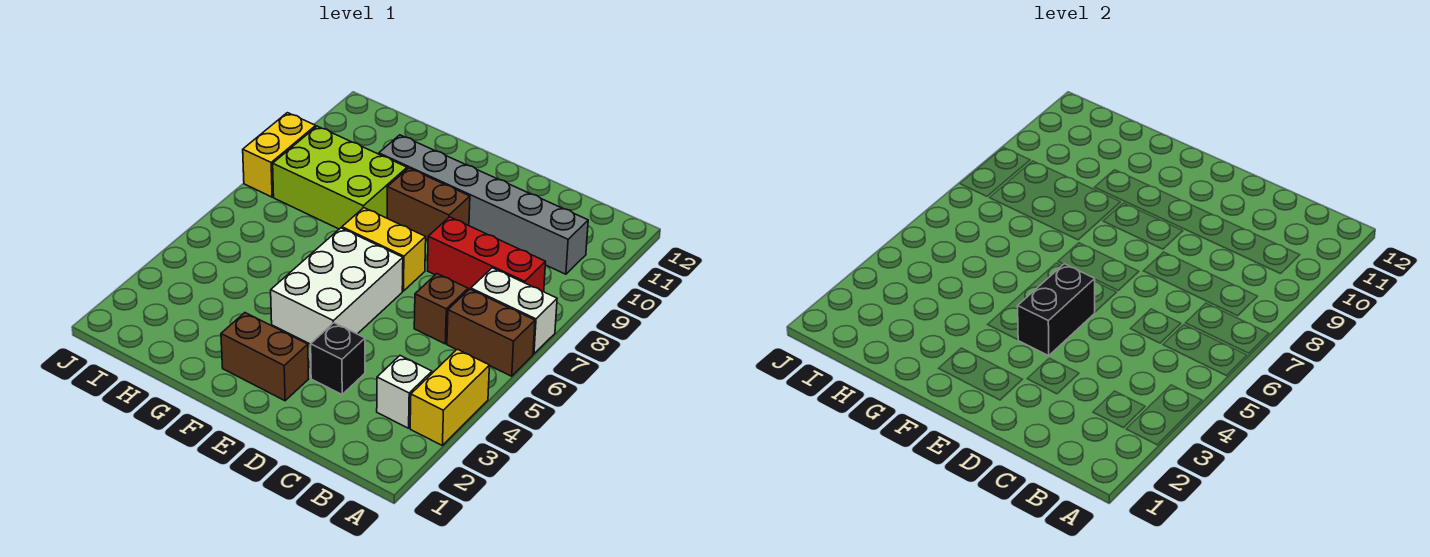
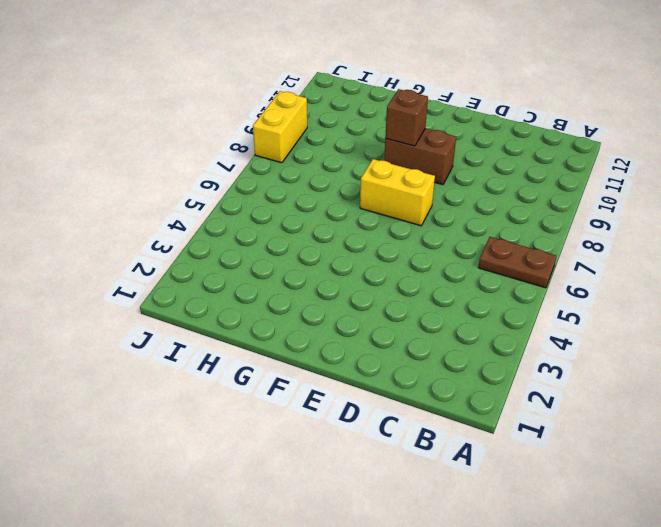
brown 1x2 plate [478,237,557,288] -> brown 1x2 brick [447,289,535,376]
brown 1x1 brick [385,89,428,146] -> brown 1x1 brick moved to [414,274,468,344]
none -> yellow 1x2 brick [410,349,490,445]
none -> white 1x2 brick [471,268,557,354]
none -> white 1x1 brick [377,356,432,428]

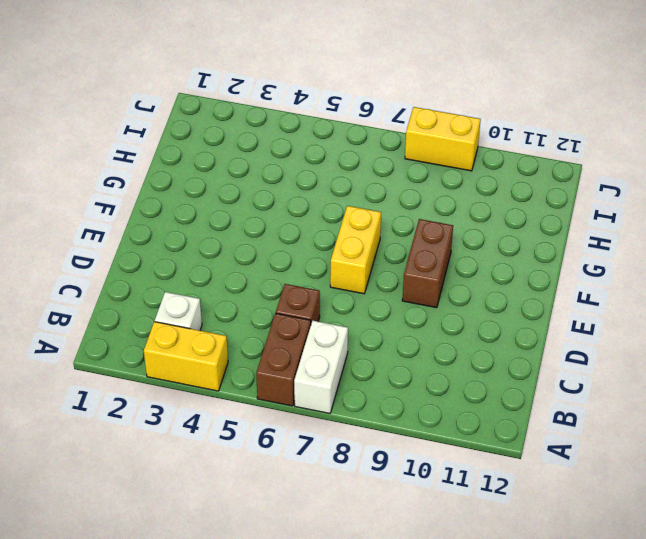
none -> red 1x3 brick [428,217,546,292]
none -> grey 1x6 brick [379,135,588,274]
none -> black 1x1 brick [311,323,365,394]

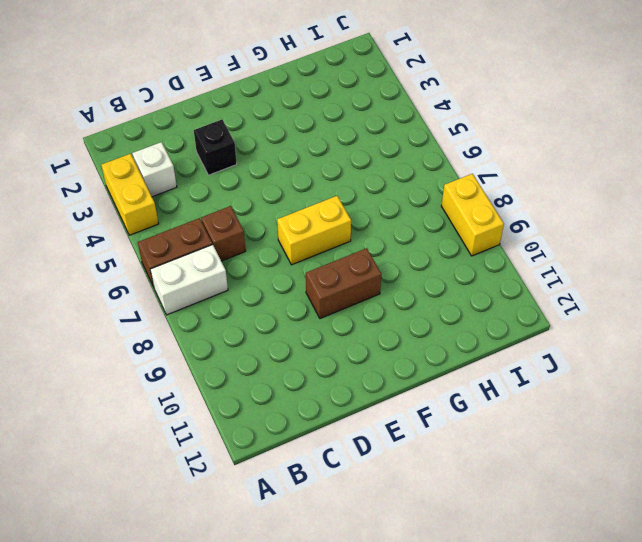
none -> red 1x3 brick [428,217,546,292]
none -> grey 1x6 brick [379,135,588,274]
none -> brown 1x2 brick [221,313,308,401]

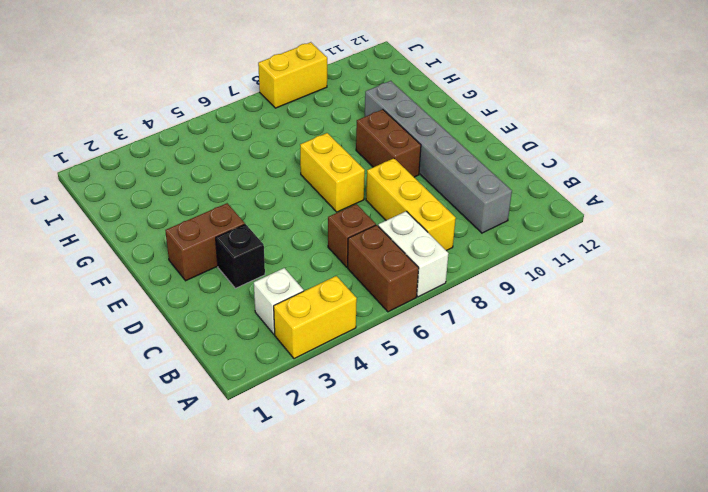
yellow 1x3 brick [366,158,456,251] -> red 1x3 brick [428,217,546,292]
brown 1x2 brick [165,203,245,281] -> brown 1x2 brick turned to [221,313,308,401]
none -> white 2x3 brick [271,228,403,344]
none -> lime 2x3 brick [273,126,407,229]
none -> black 1x2 brick [1018,264,1095,356]

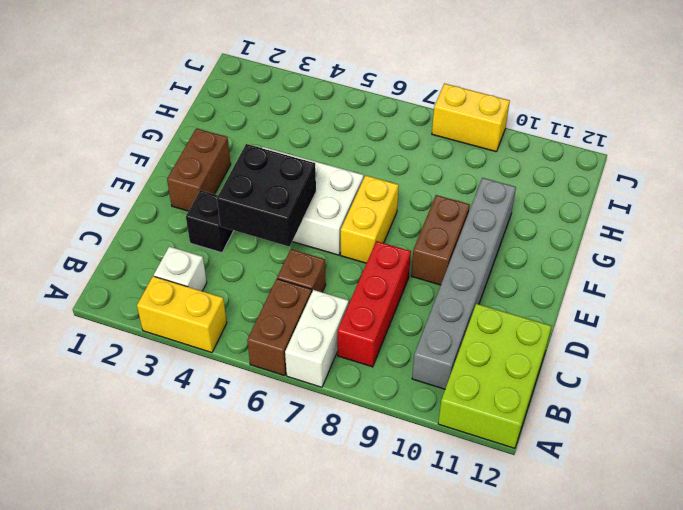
lime 2x3 brick [438,304,552,448] -> lime 2x3 brick moved to [273,126,407,229]
black 2x2 brick [217,144,316,247] -> black 1x2 brick [1018,264,1095,356]

